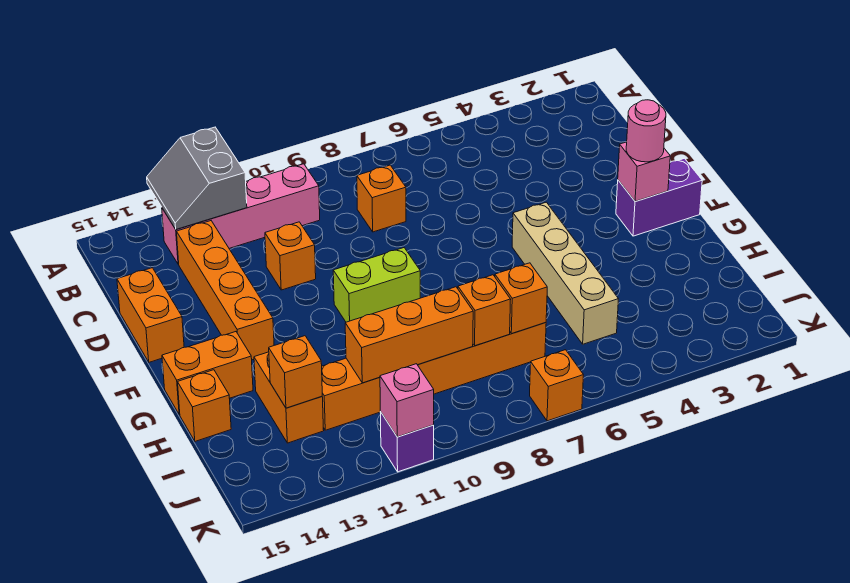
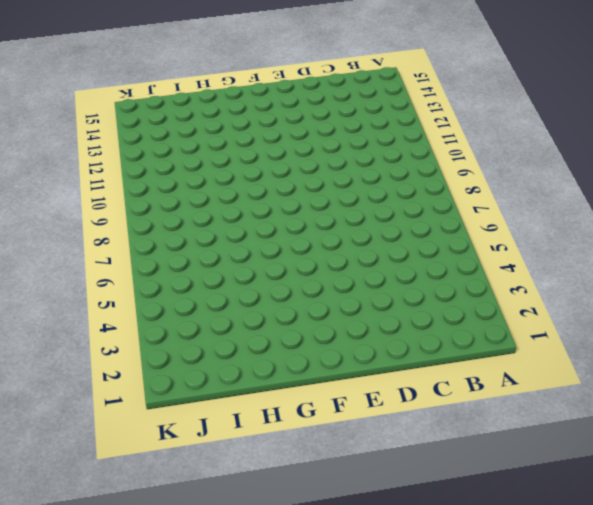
none -> pink 1x4 brick [162,164,320,264]
none -> orange 1x1 brick [357,165,406,232]
none -> orange 1x4 brick [176,221,274,360]

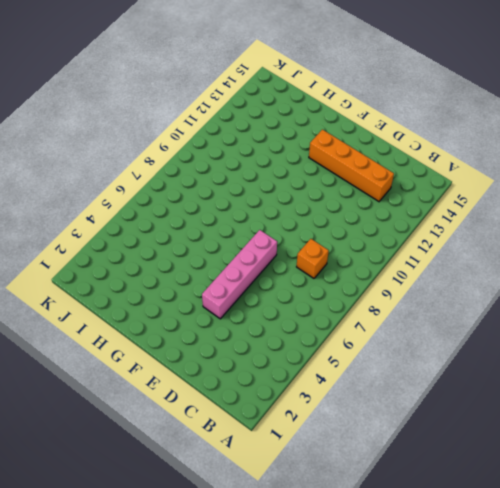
pink 1x4 brick [202,230,277,319] -> pink 1x4 brick moved to [162,164,320,264]
none -> orange 1x1 brick [265,222,316,290]
none -> orange 1x2 brick [117,268,184,362]
none -> purple 1x2 brick [616,158,702,236]

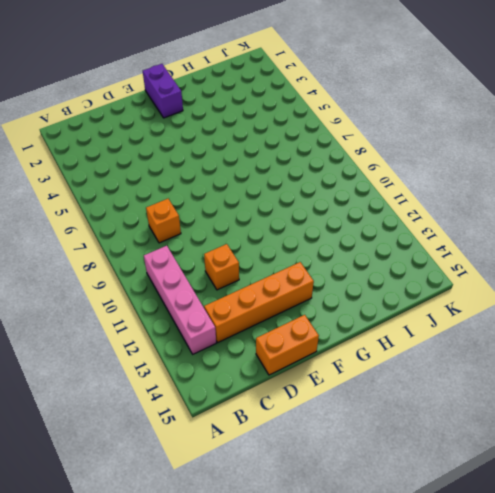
none -> tan 1x4 brick [512,202,618,344]
none -> lime 1x2 brick [333,248,420,322]
none -> orange 1x2 brick [162,332,253,415]

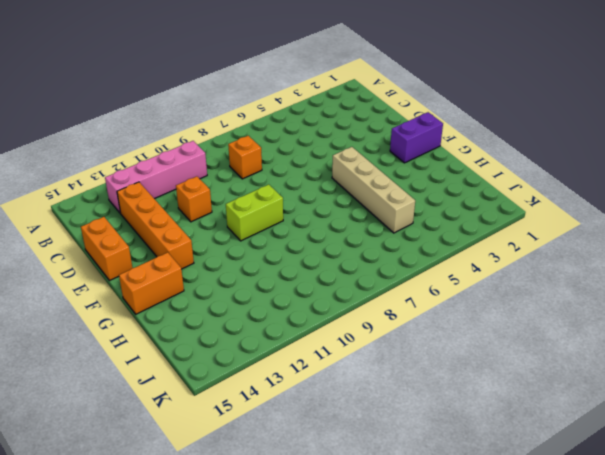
none -> orange 1x2 brick [254,352,324,443]
none -> orange 1x1 brick [178,370,231,441]
none -> orange 1x6 brick [322,323,546,430]

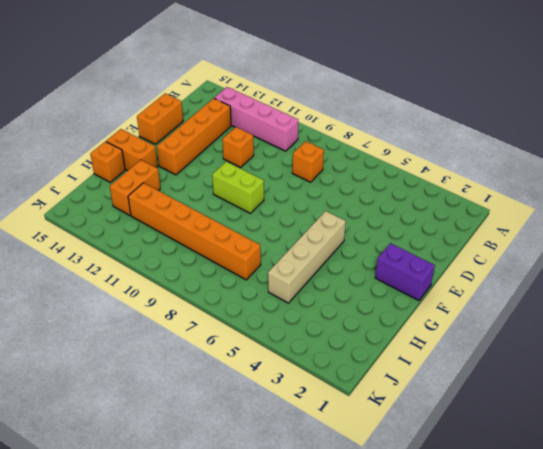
none -> orange 1x1 brick [530,350,583,421]
none -> purple 1x1 brick [380,412,434,472]
none -> grey 2x2 slope [147,127,247,230]

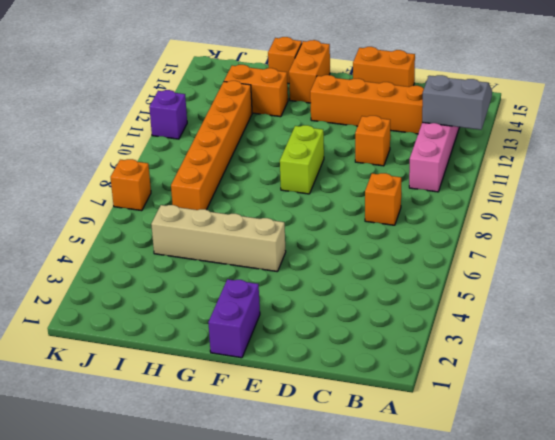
none -> pink 1x1 brick [618,142,670,202]
none -> orange 1x1 brick [495,263,547,334]
none -> orange 1x1 brick [458,275,511,346]

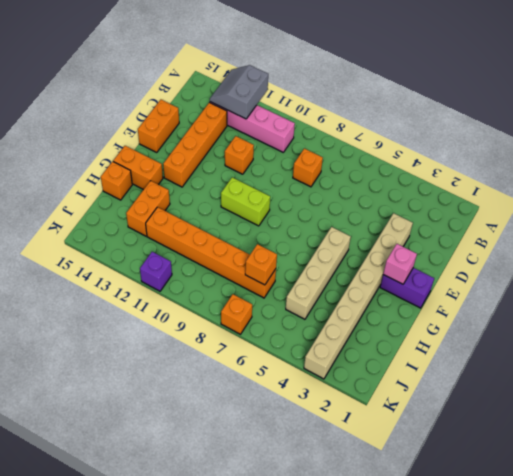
tan 1x8 brick [304,213,413,379] -> none
none -> orange 1x1 brick [458,275,511,346]
none -> orange 1x3 brick [345,287,473,383]
none -> orange 1x1 brick [269,336,322,408]

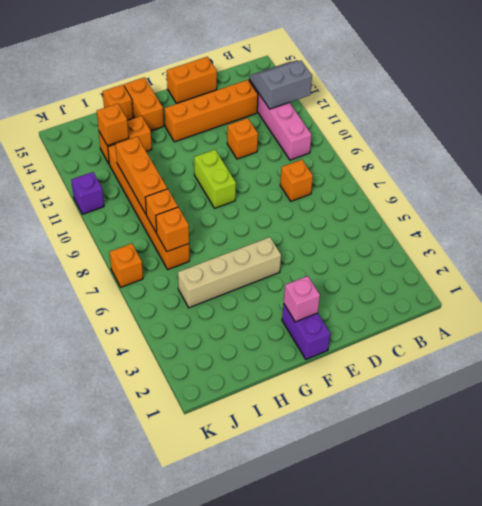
none -> pink 1x1 brick [380,364,434,437]
none -> pink 1x1 round brick [626,100,666,162]

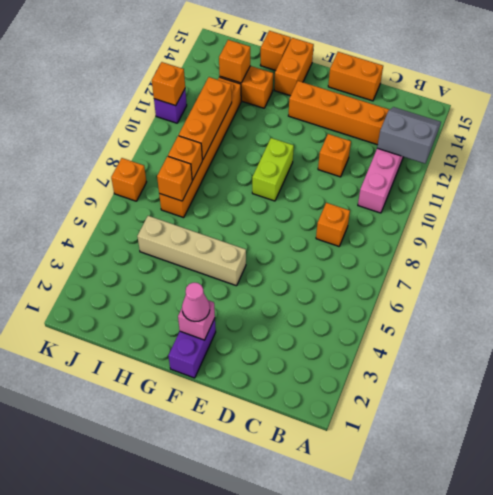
pink 1x1 cone [182,283,210,321] -> pink 1x1 round brick [626,100,666,162]
orange 1x1 brick [152,62,185,106] -> pink 1x1 brick [380,364,434,437]

